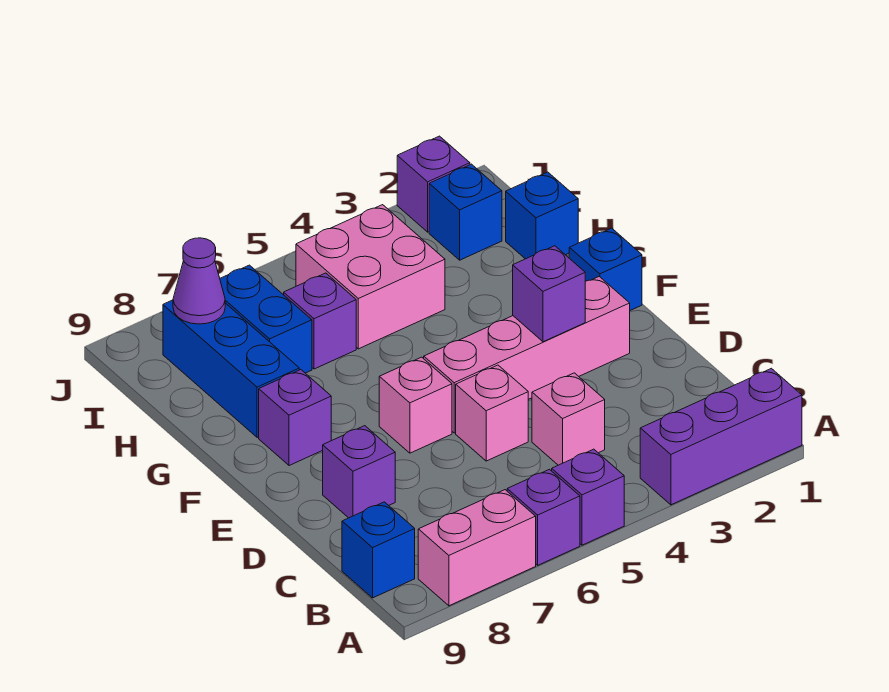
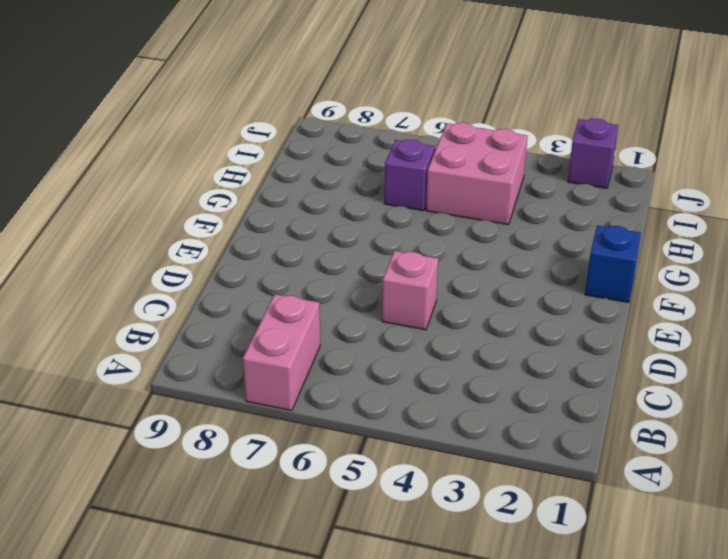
pink 1x2 brick [243,294,320,411] -> pink 1x2 brick turned to [418,490,536,606]
none -> purple 1x3 brick [640,368,802,505]
none -> purple 1x1 brick [552,449,624,545]
none -> purple 1x1 brick [507,469,580,565]

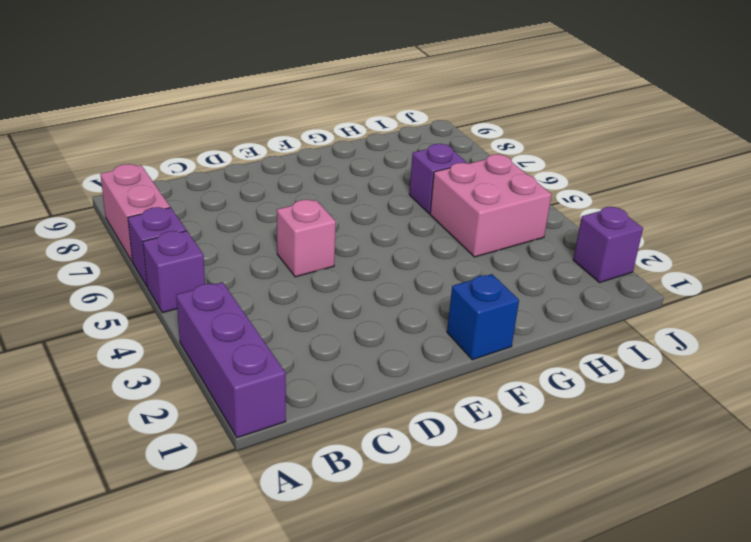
none -> blue 1x1 brick [342,502,415,598]
none -> pink 1x1 brick [532,373,605,465]
none -> purple 1x1 brick [323,426,395,518]

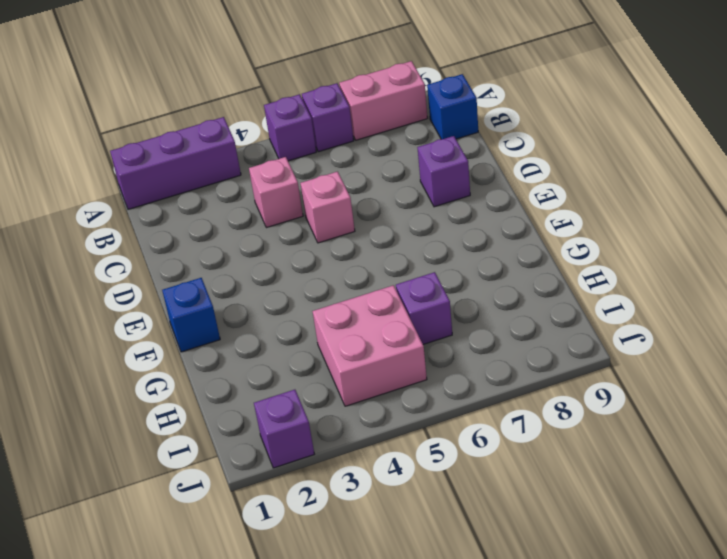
none -> pink 1x4 brick [424,277,630,433]
none -> pink 1x1 brick [379,357,452,453]
none -> purple 1x1 brick [259,370,331,466]

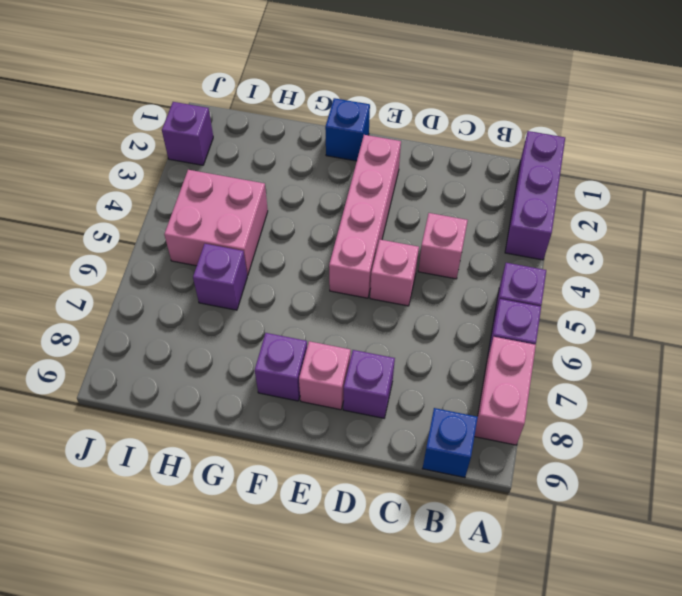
pink 1x1 brick [299,341,351,410] -> pink 1x1 brick moved to [379,357,452,453]
none -> blue 1x3 brick [163,300,299,438]
none -> blue 1x1 brick [506,172,578,259]
none -> blue 1x2 brick [220,265,312,373]

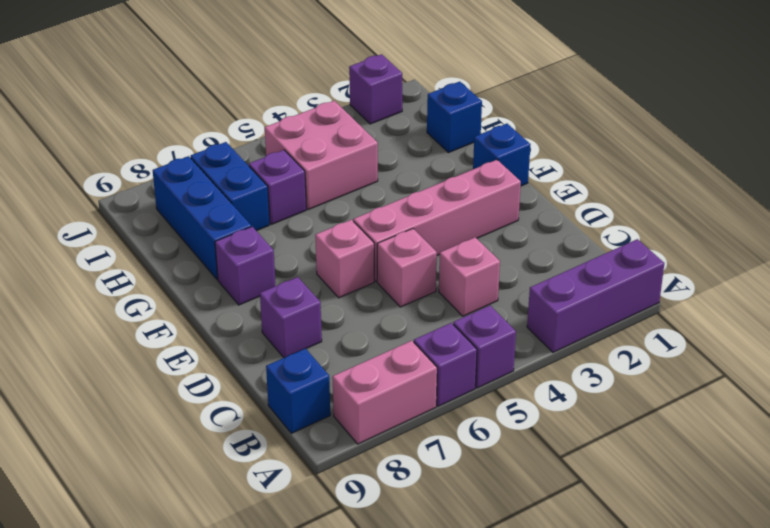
none -> blue 1x1 brick [429,164,502,260]
none -> purple 1x1 brick [513,246,585,342]
none -> purple 1x1 cone [173,238,225,324]

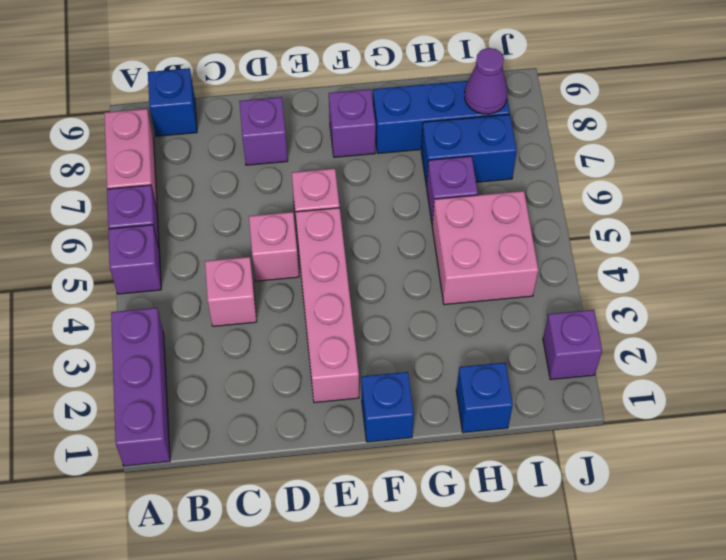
none -> blue 1x1 brick [429,164,502,260]
none -> purple 1x1 brick [513,246,585,342]

